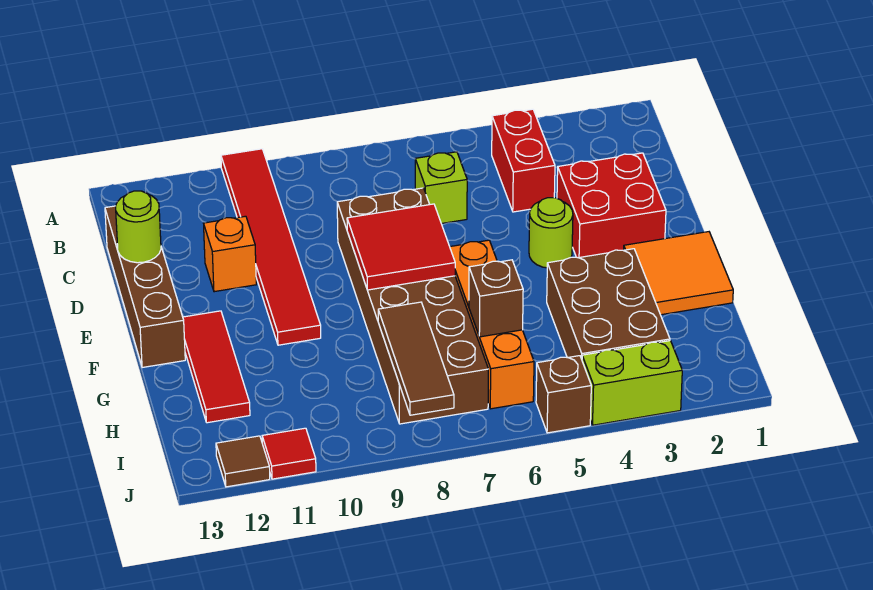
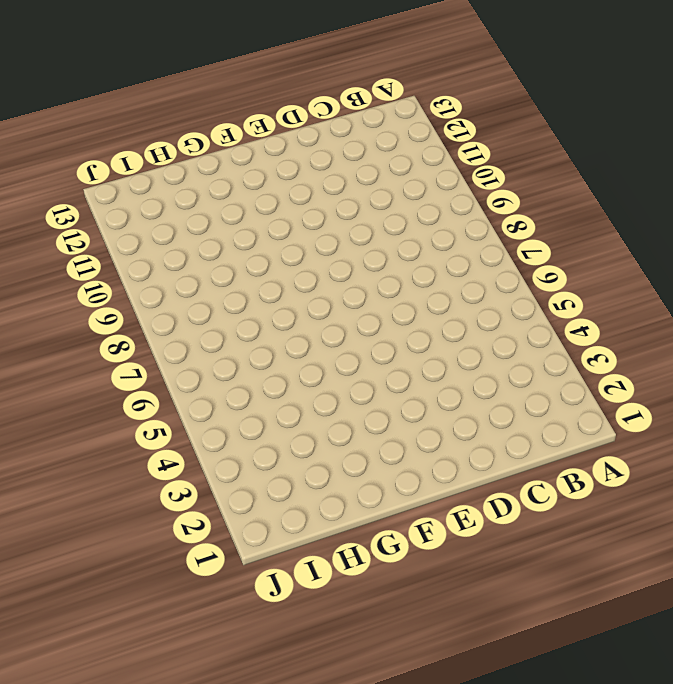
none -> red 1x6 tile [221,149,321,345]
none -> red 1x2 brick [492,109,555,212]
none -> lime 1x1 brick [415,152,467,224]

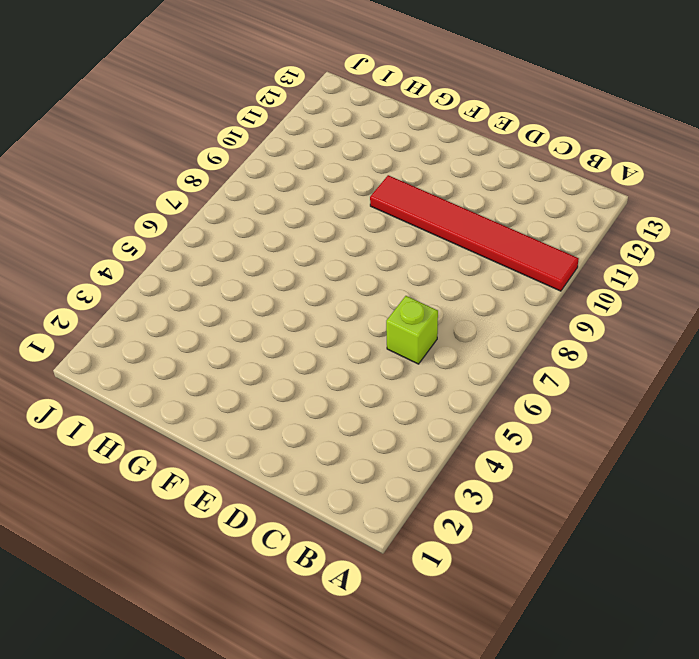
none -> red 1x2 brick [492,109,555,212]
none -> brown 1x4 brick [105,206,185,368]
none -> red 2x2 brick [557,153,666,258]

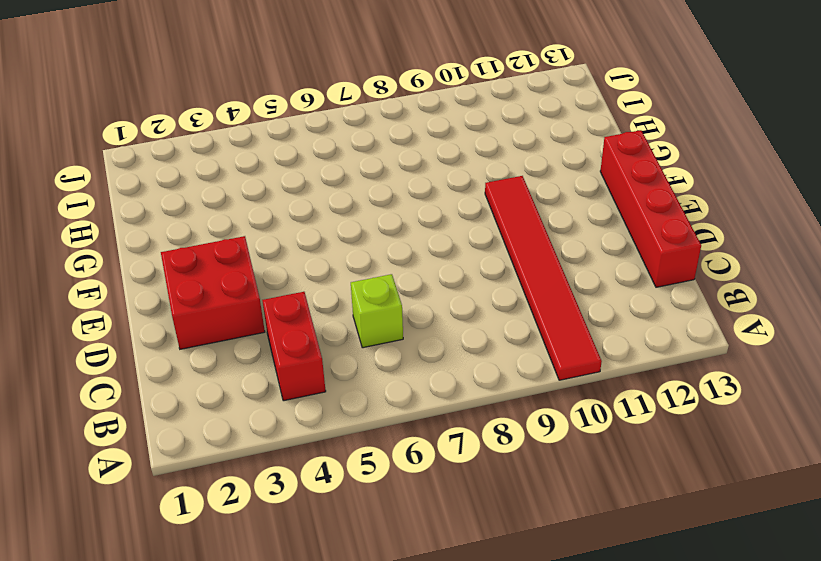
red 1x4 brick [600,130,701,287] -> brown 1x4 brick [105,206,185,368]
none -> brown 2x6 brick [337,188,488,424]
none -> orange 1x1 brick [204,216,256,292]
none -> lime 1x1 round brick [529,198,573,268]

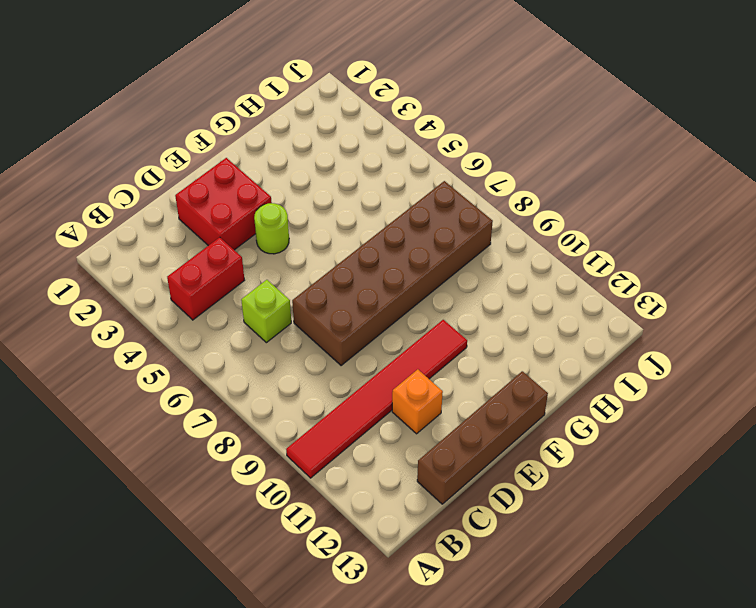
none -> orange 2x2 tile [624,232,733,315]
none -> orange 1x4 brick [450,240,534,409]
none -> red 1x3 tile [183,311,250,423]

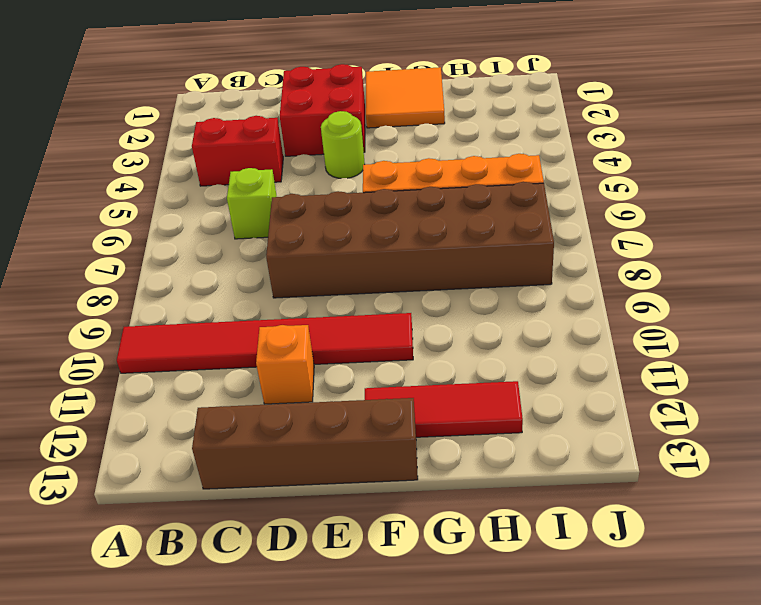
none -> brown 2x3 brick [547,249,670,359]
none -> lime 1x2 brick [582,341,682,425]
none -> brown 1x1 brick [536,356,591,433]

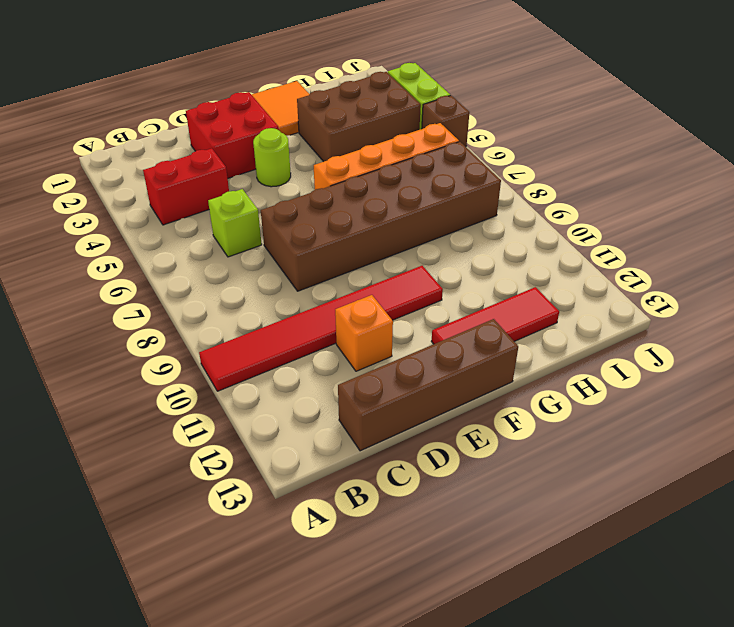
none -> red 1x1 tile [262,428,316,479]
none -> brown 1x1 tile [216,436,270,487]
none -> lime 1x1 round brick [116,191,161,263]

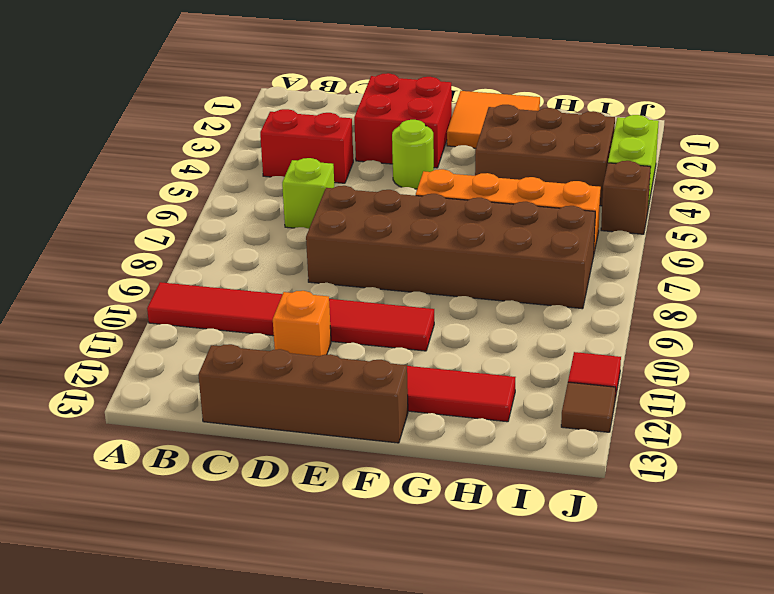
none -> lime 1x1 round brick [116,191,161,263]
none -> red 2x2 tile [347,204,455,290]
none -> brown 1x1 brick [469,260,523,337]

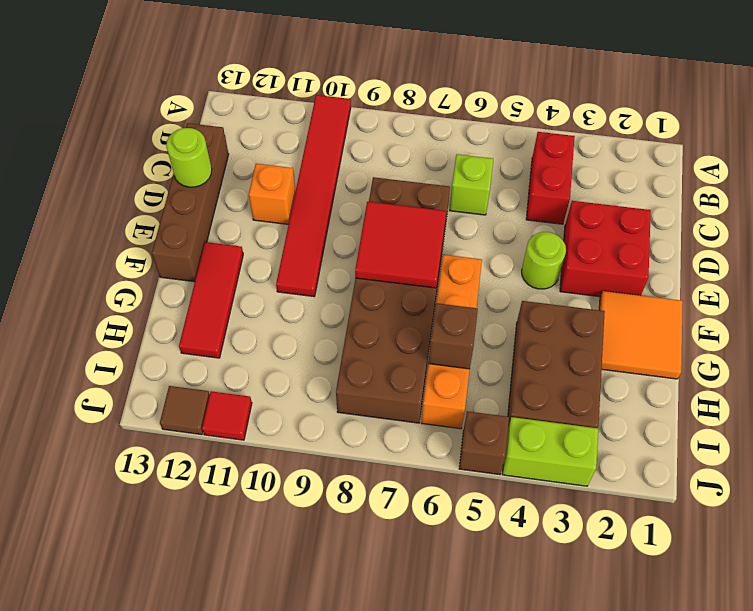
none -> brown 1x3 tile [378,302,454,415]

